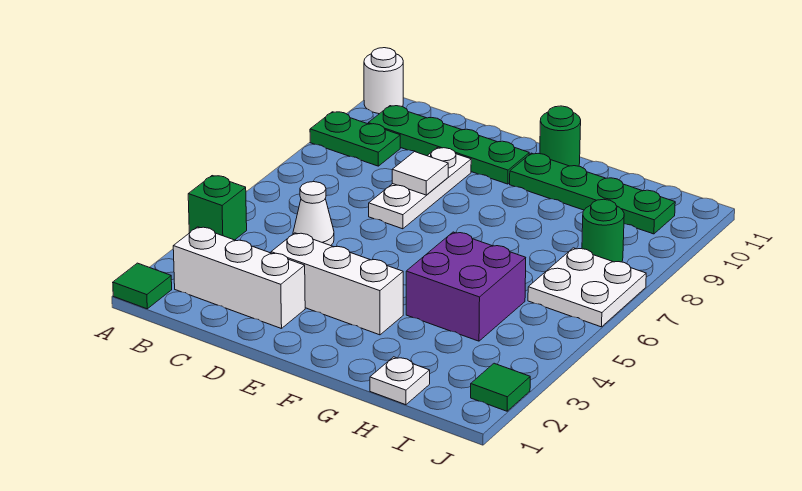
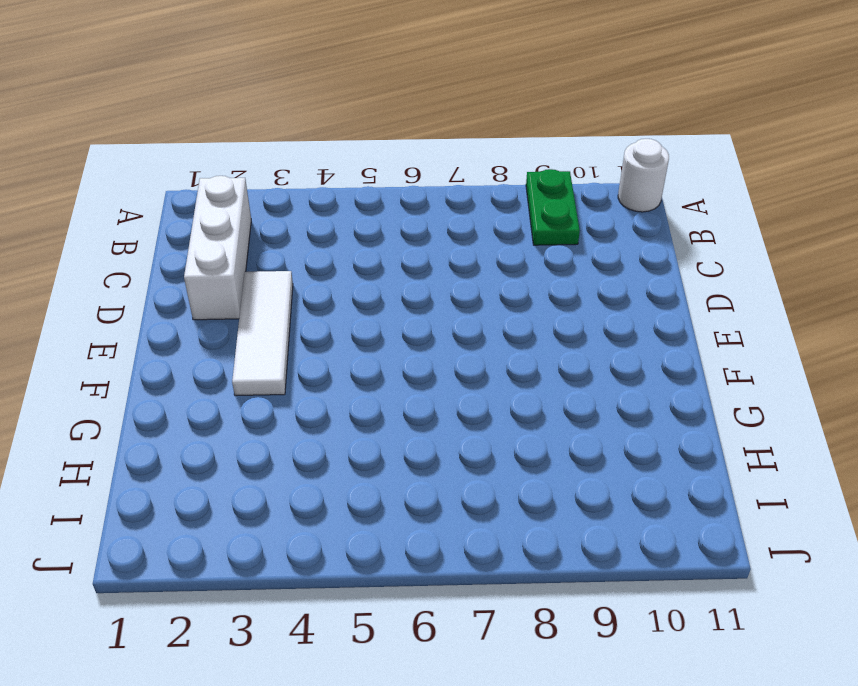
white 1x3 tile [232,271,293,396] -> white 1x3 brick [271,233,403,335]
none -> green 1x1 tile [113,263,172,309]
none -> green 1x1 brick [188,176,247,240]
none -> green 1x4 plate [368,106,529,184]

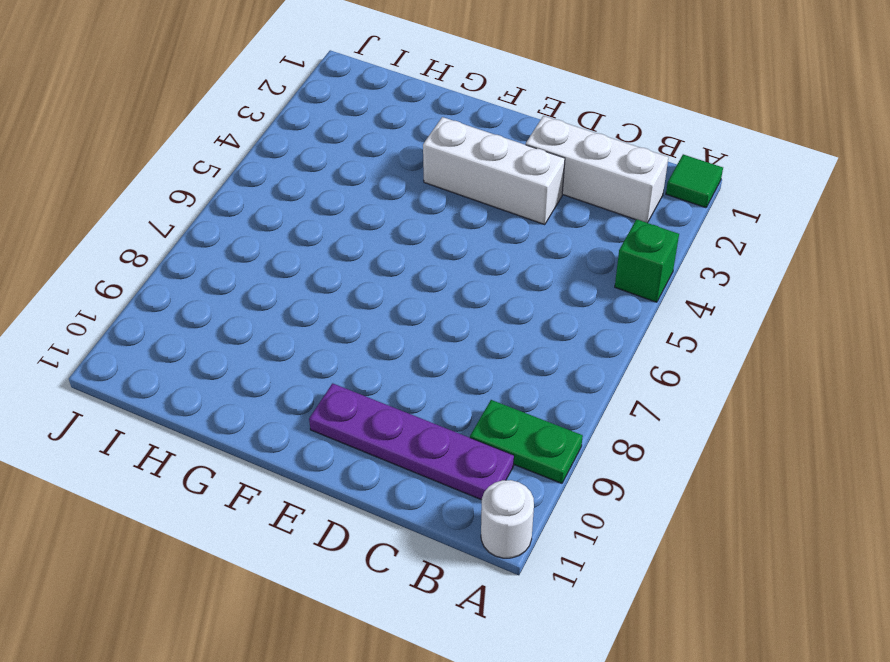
purple 1x4 plate [309,383,514,500] -> green 1x4 plate [368,106,529,184]
none -> white 1x1 cone [293,182,334,246]
none -> white 1x3 plate [369,148,471,229]
none -> green 1x4 plate [510,153,675,234]

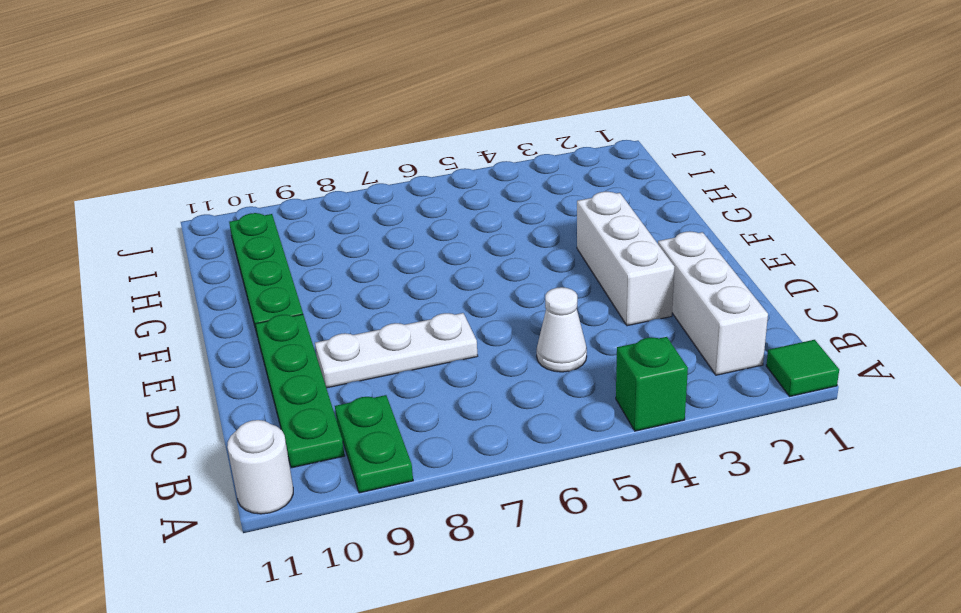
none -> green 1x1 round brick [540,106,581,166]
none -> purple 2x2 brick [406,232,526,341]
none -> white 1x1 plate [370,357,430,405]

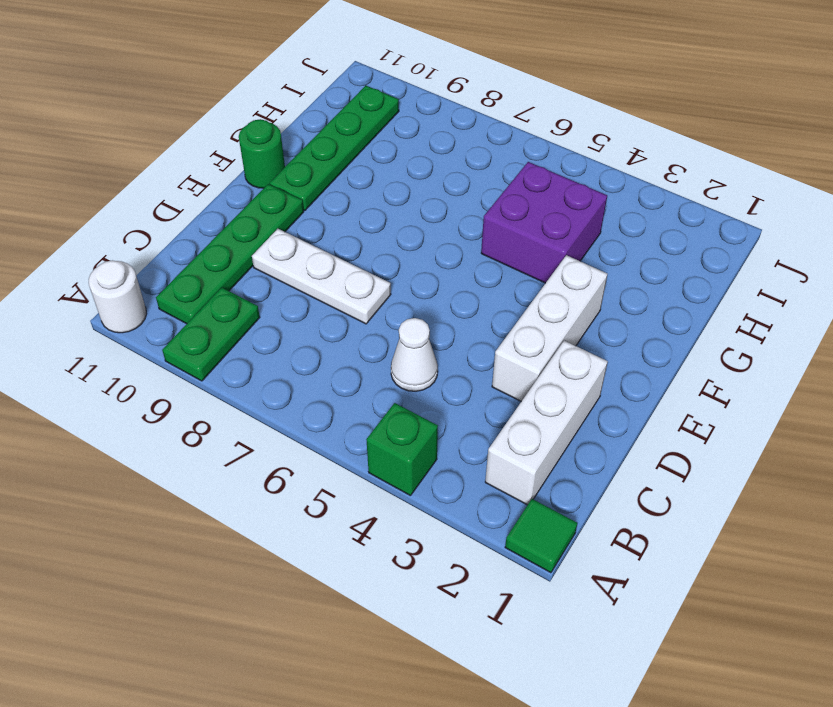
none -> white 1x1 plate [370,357,430,405]
none -> white 2x2 plate [528,248,646,327]
none -> green 1x1 round brick [582,199,624,262]

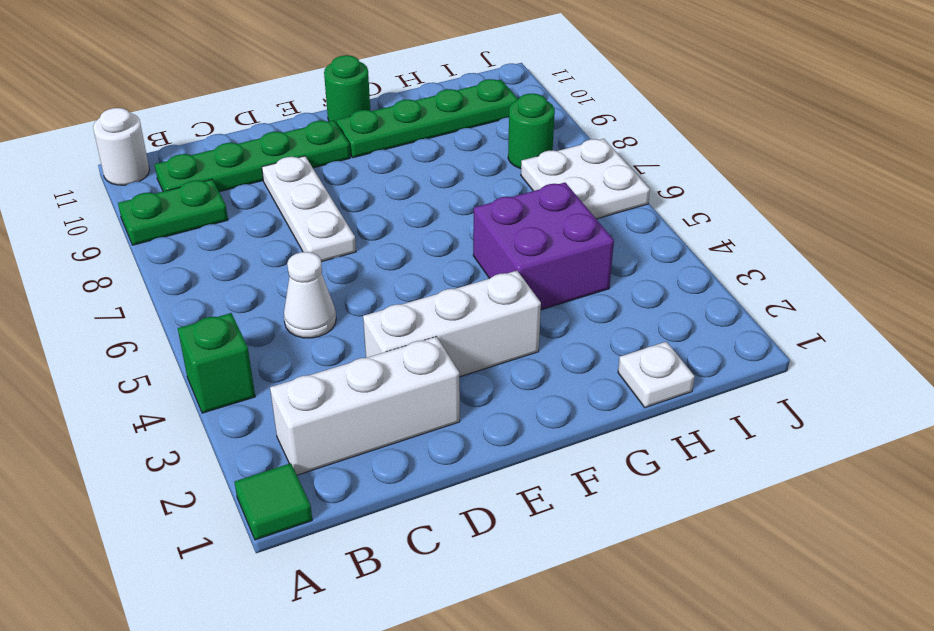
none -> green 1x1 tile [471,363,530,411]
none -> white 1x1 tile [392,152,448,195]

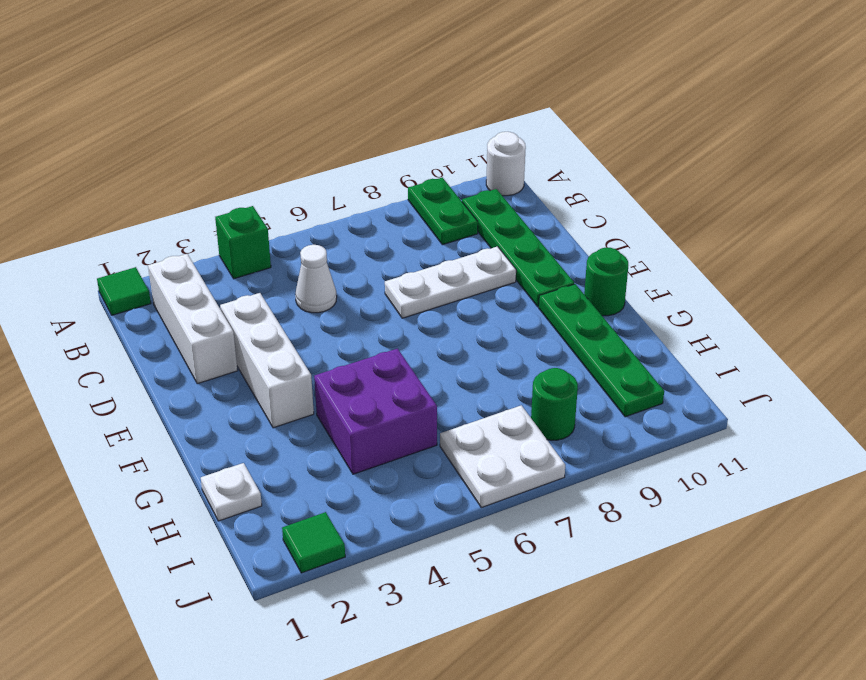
none -> white 1x1 tile [392,152,448,195]

